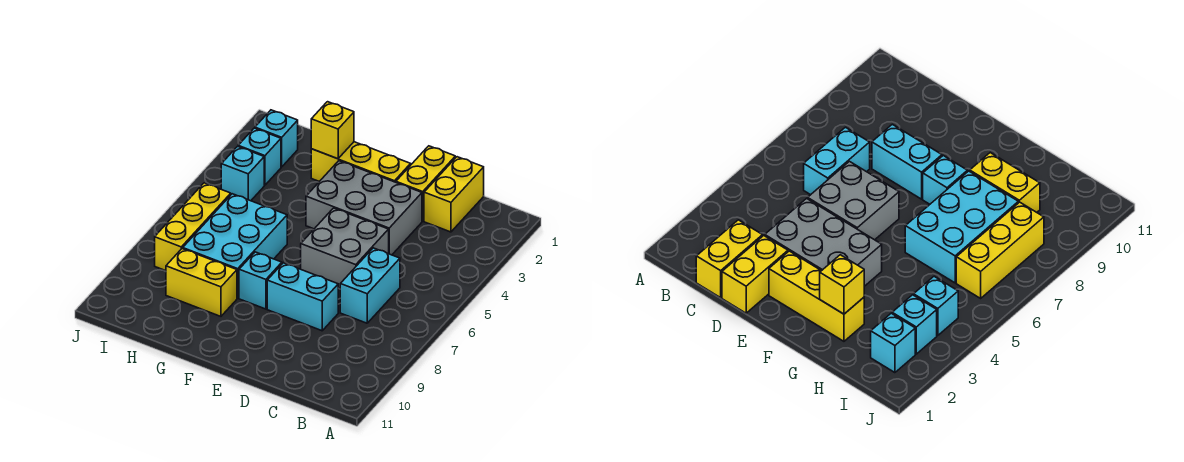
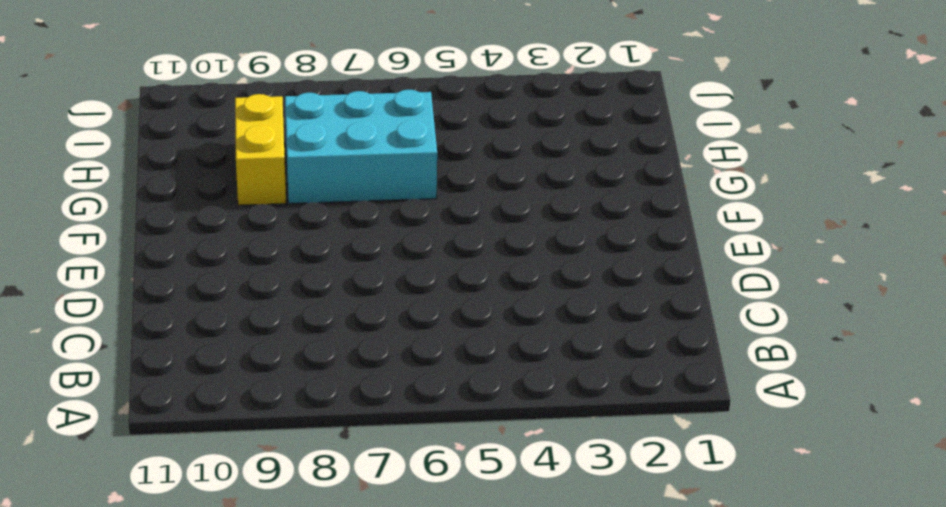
none -> yellow 1x2 brick [424,157,484,232]
none -> cyan 1x2 brick [340,248,400,323]
none -> yellow 1x2 brick [396,146,455,221]

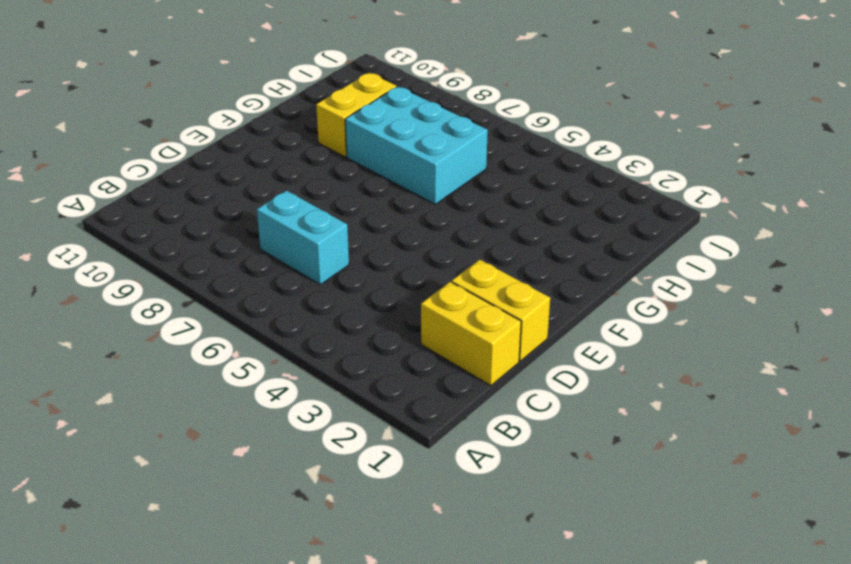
none -> grey 2x3 brick [306,161,422,255]
none -> grey 2x2 brick [301,208,389,288]
none -> cyan 1x2 brick [267,263,338,331]

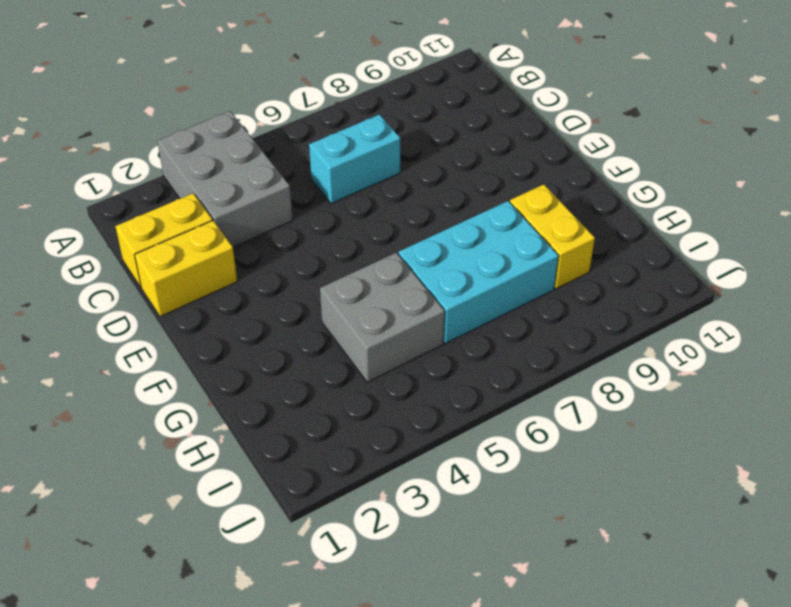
grey 2x3 brick [157,111,293,247] -> grey 2x3 brick moved to [306,161,422,255]
grey 2x2 brick [320,253,445,382] -> grey 2x2 brick moved to [301,208,389,288]
none -> cyan 1x2 brick [267,263,338,331]
none -> yellow 1x3 brick [311,142,411,182]
none -> cyan 1x1 brick [239,252,282,309]

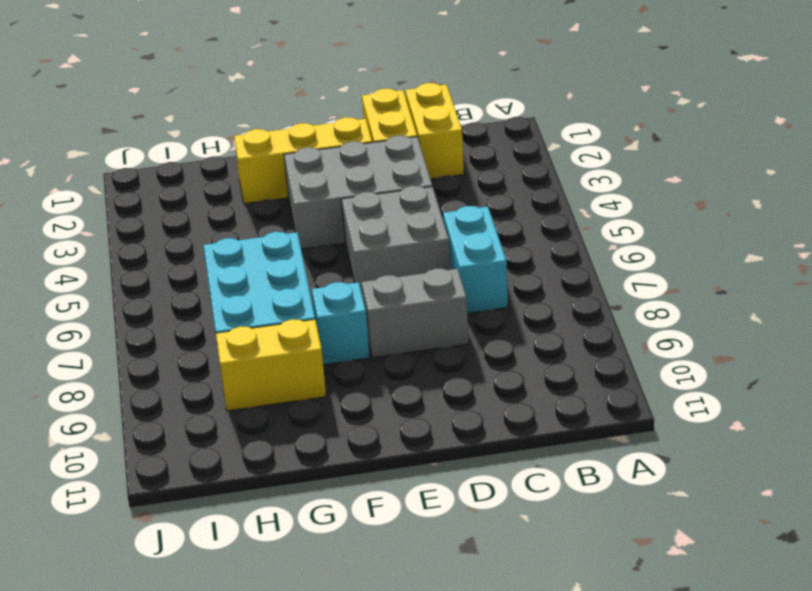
grey 1x2 brick [361,269,469,358] -> cyan 1x2 brick [267,263,338,331]
none -> cyan 1x1 brick [255,110,298,167]
none -> cyan 1x1 brick [238,128,281,185]
none -> cyan 1x1 brick [221,146,264,201]

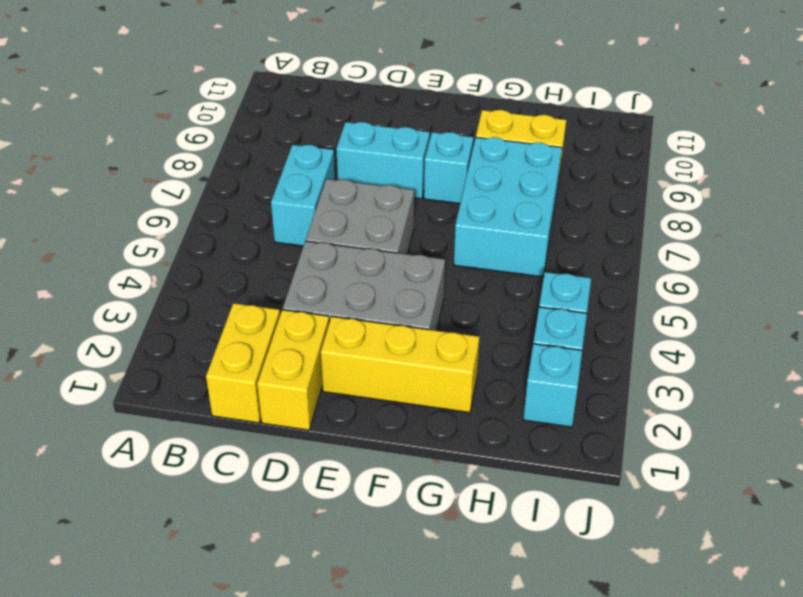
none -> yellow 1x3 brick [155,183,231,271]
none -> yellow 1x1 brick [311,102,354,159]

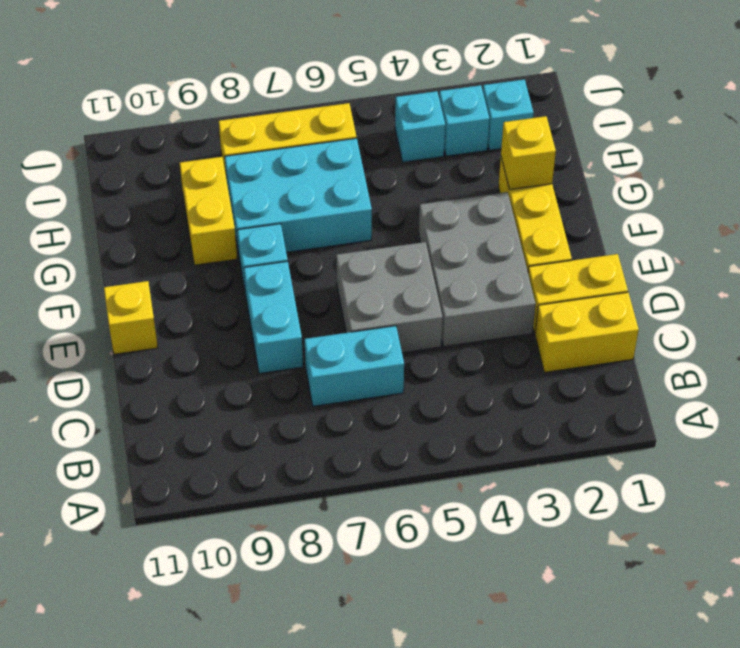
yellow 1x1 brick [104,281,158,354] -> none

